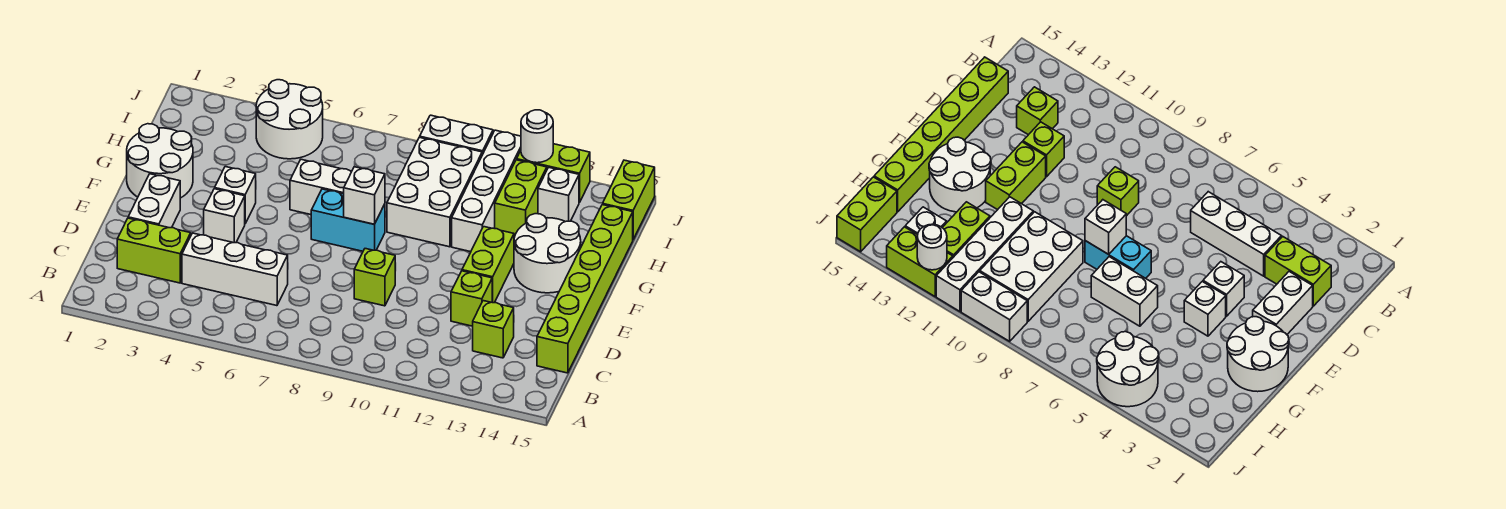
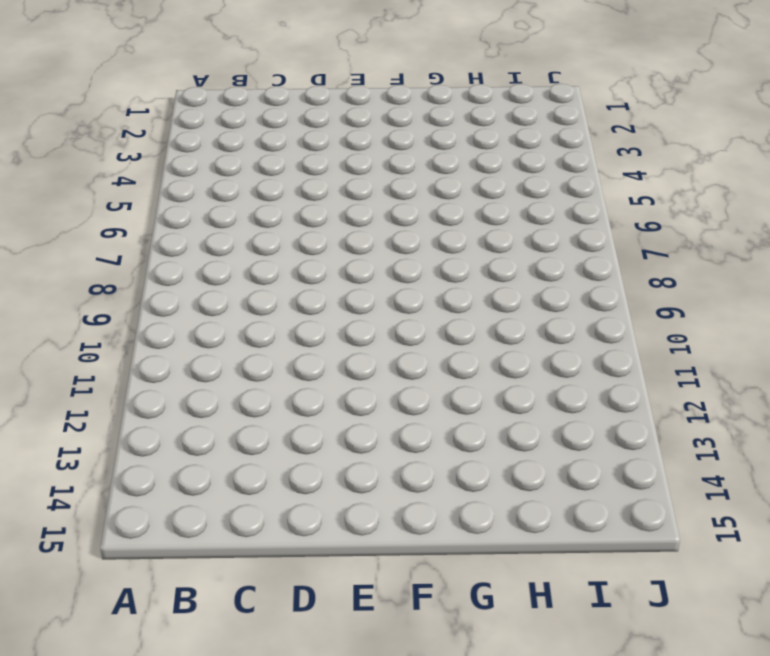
none -> lime 1x2 brick [117,218,191,283]
none -> white 1x3 brick [182,233,288,306]
none -> lime 1x1 brick [473,301,514,358]

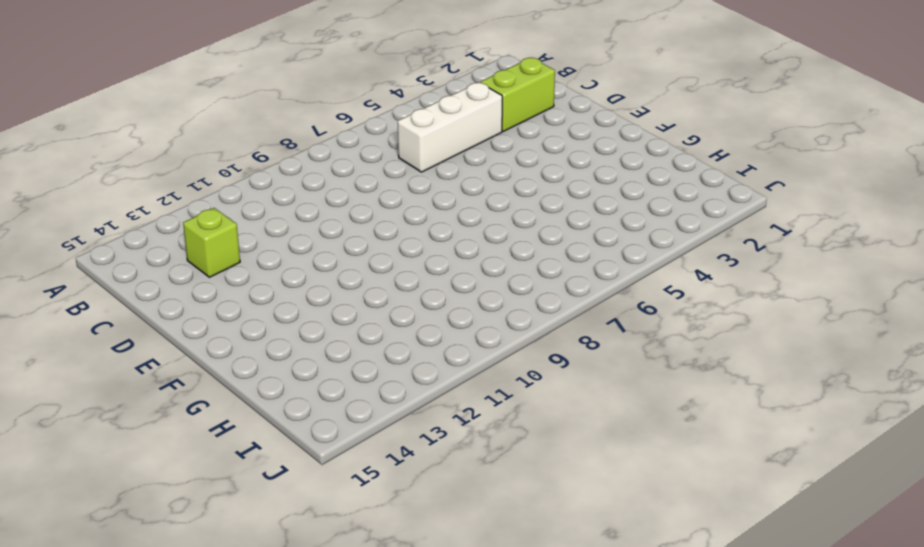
none -> lime 1x6 brick [537,205,633,373]
none -> white 1x2 brick [128,174,180,228]
none -> lime 1x1 brick [354,249,395,306]

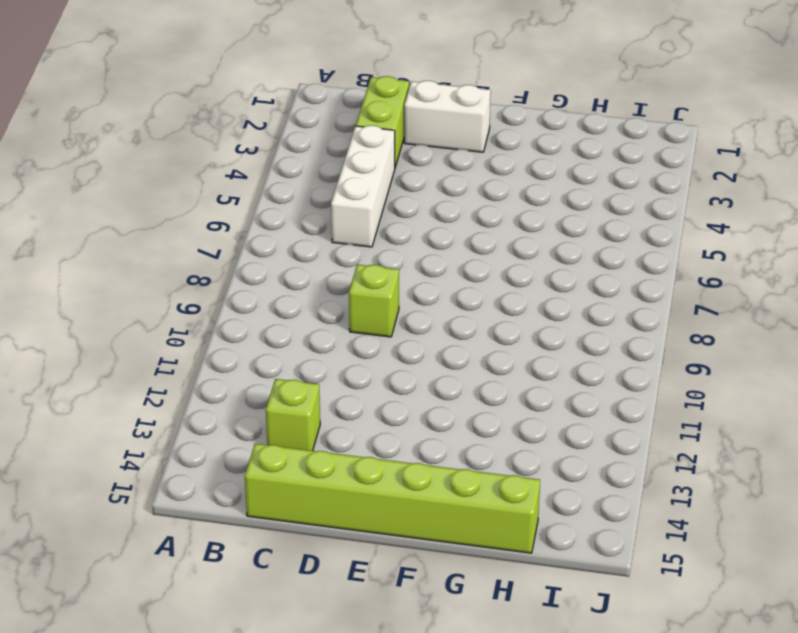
none -> lime 1x1 brick [451,271,492,326]
none -> white 1x1 brick [204,189,245,243]
none -> lime 1x2 brick [462,227,514,303]

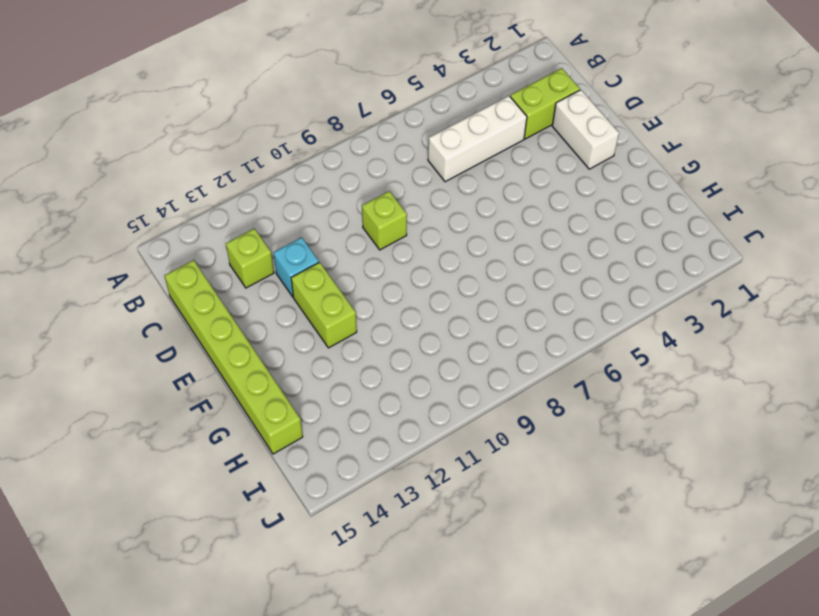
cyan 1x1 brick [273,237,319,297] -> lime 1x1 brick [451,271,492,326]
none -> white 1x1 brick [204,189,245,243]
none -> white 2x2 round brick [127,124,193,198]
none -> white 1x1 brick [215,167,256,223]

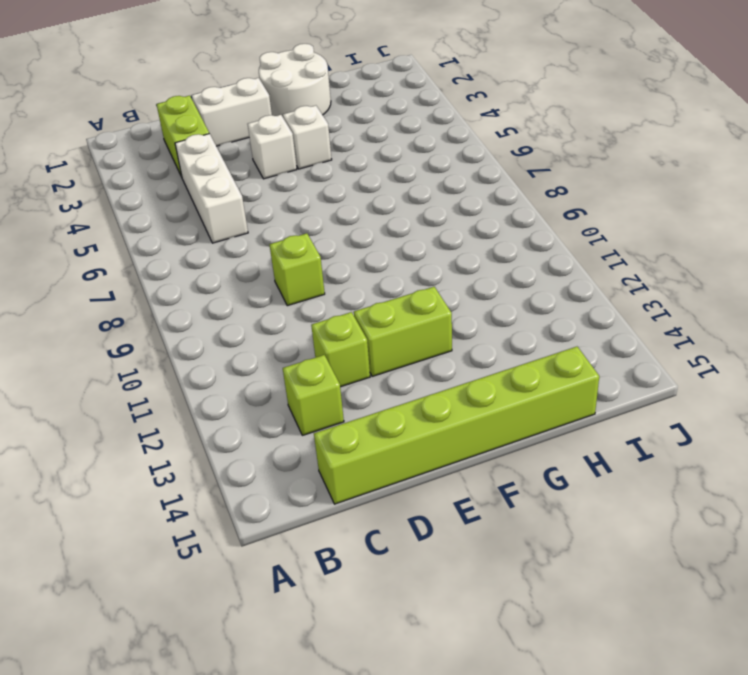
none -> cyan 1x2 brick [311,189,385,251]
none -> white 2x2 round brick [514,214,581,293]
none -> white 1x2 brick [290,159,352,215]

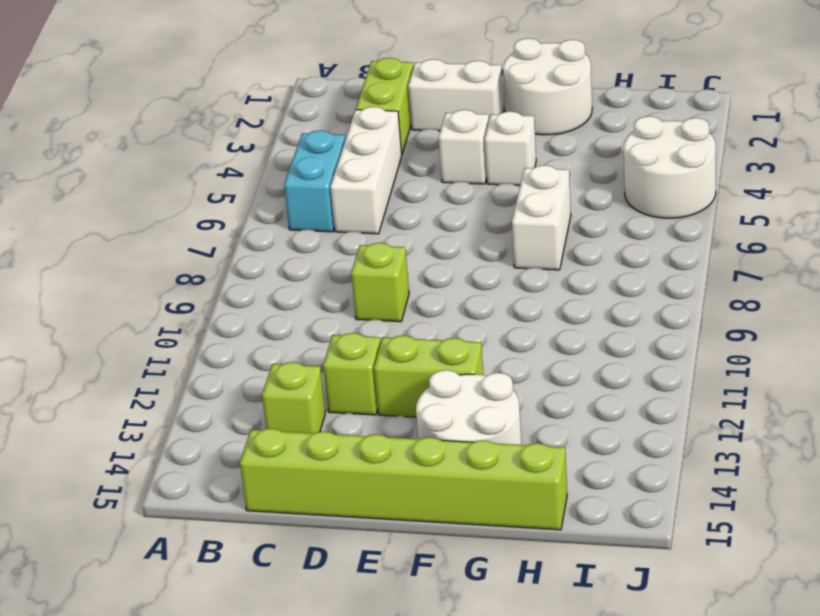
cyan 1x2 brick [284,130,345,232] -> cyan 1x2 brick moved to [311,189,385,251]
none -> white 2x3 brick [387,137,482,247]
none -> white 1x4 brick [452,130,521,252]
none -> lime 1x2 brick [495,160,547,237]

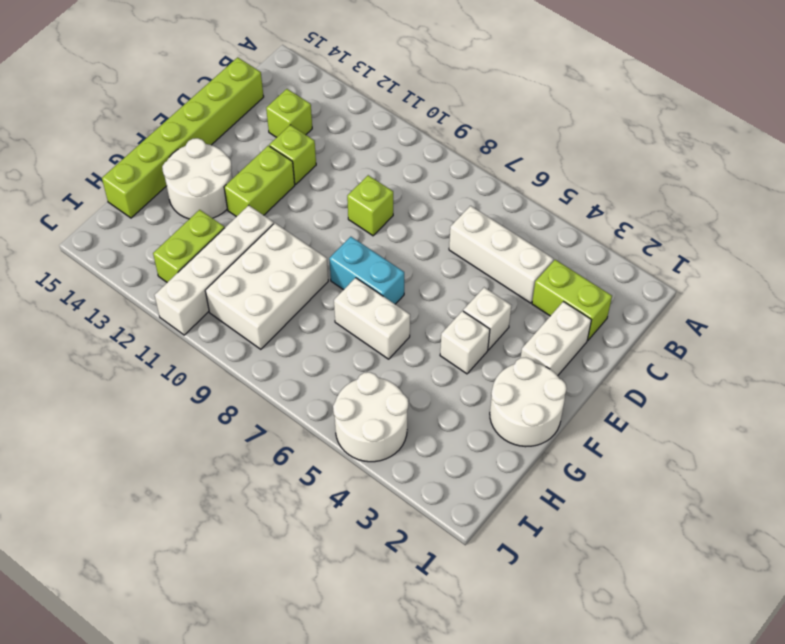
none -> white 1x1 brick [538,167,579,222]
none -> lime 1x2 brick [603,160,655,239]
none -> white 1x2 brick [420,115,493,155]

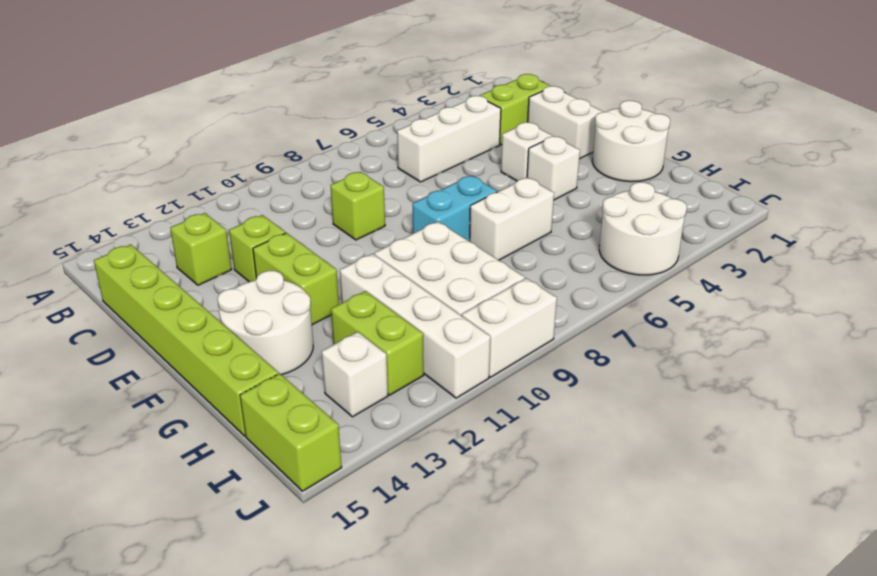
none -> lime 1x2 brick [517,144,590,203]
none -> white 1x1 brick [344,167,385,224]
none -> white 1x1 round brick [521,110,553,163]

